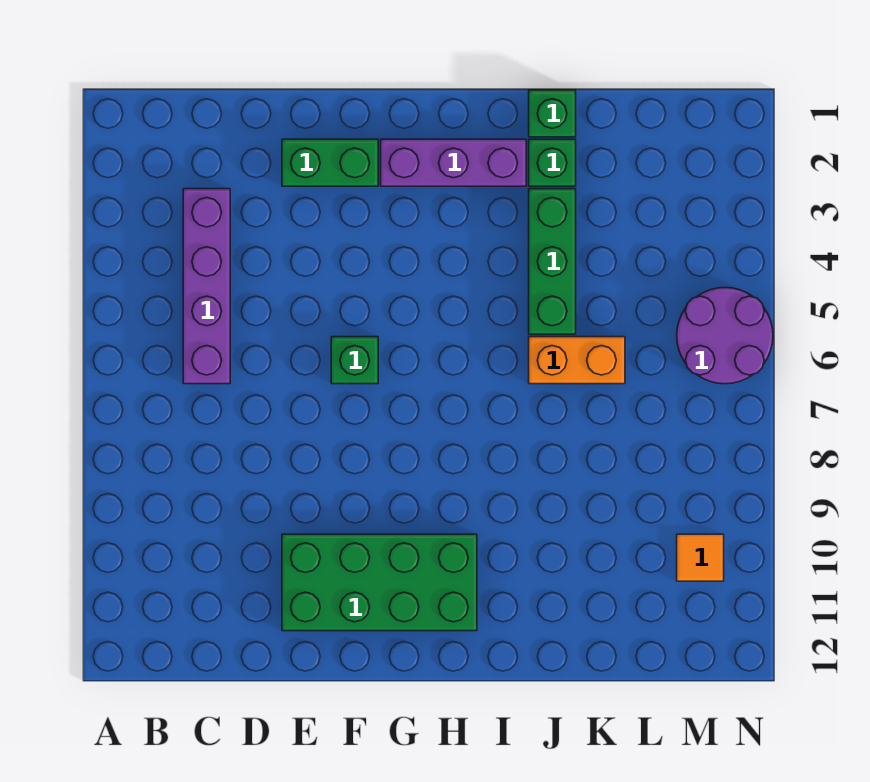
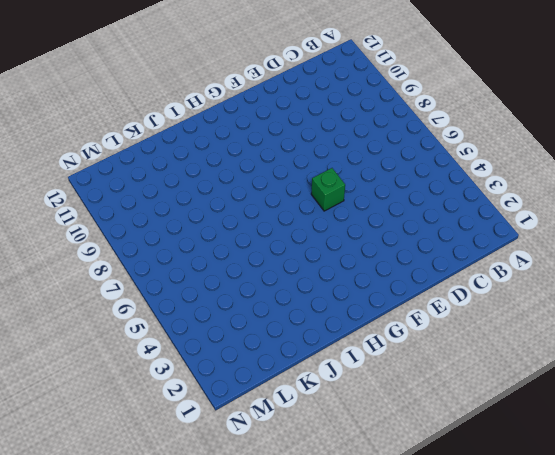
none -> purple 1x4 brick [183,189,230,384]
none -> green 1x2 brick [282,139,378,186]

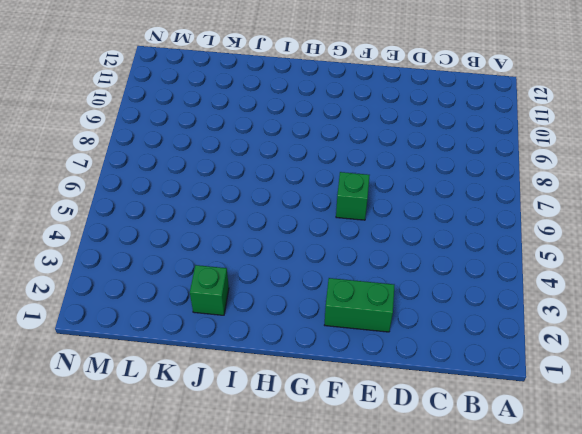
none -> purple 1x4 brick [183,189,230,384]
none -> green 2x4 brick [282,534,477,631]

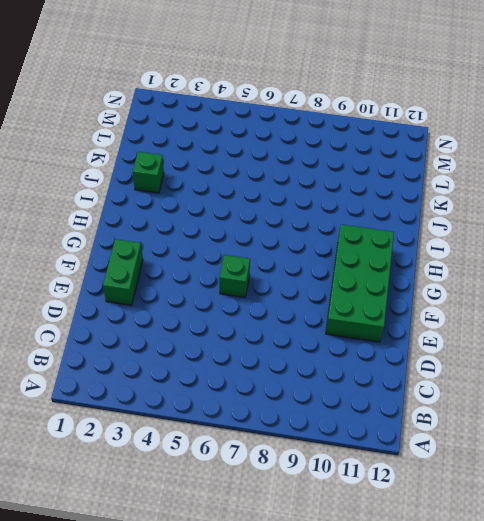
none -> purple 1x4 brick [183,189,230,384]
none -> purple 1x3 brick [381,139,526,186]

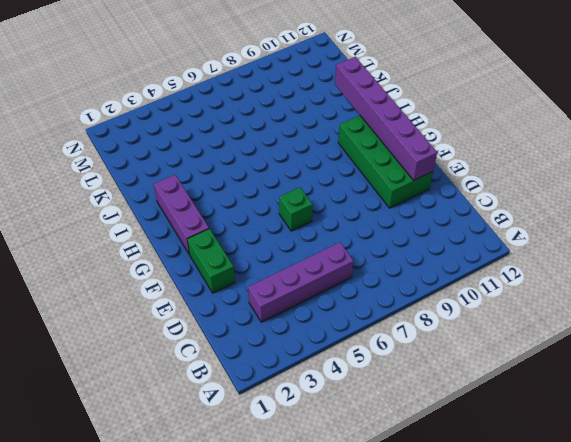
purple 1x6 brick [335,57,437,180] -> none
none -> green 1x1 brick [529,90,576,137]
none -> green 1x1 brick [529,139,576,186]

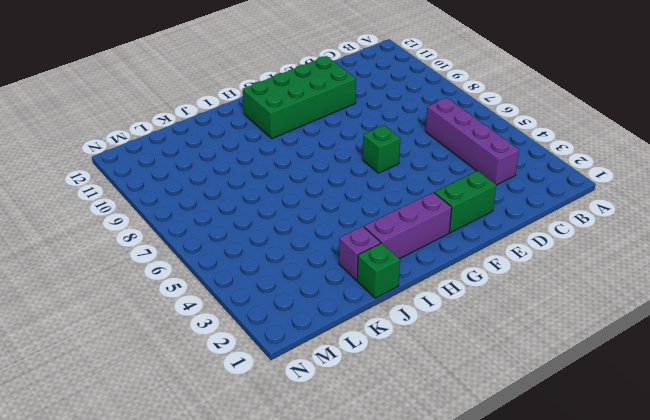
purple 1x1 brick [339,226,381,280] -> green 1x1 brick [529,139,576,186]
none -> green 1x3 brick [529,189,576,334]
none -> orange 1x2 brick [529,337,625,384]

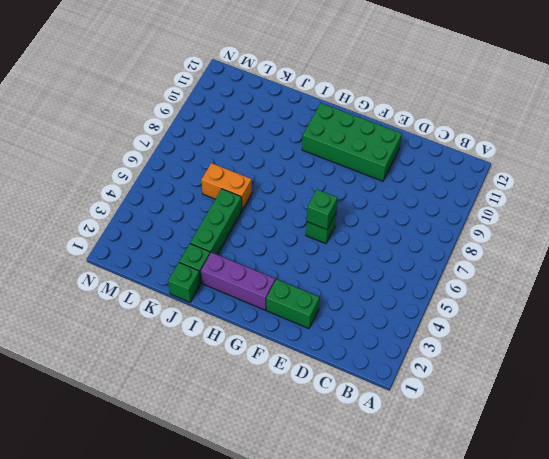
green 1x1 brick [307,190,337,230] -> none
none -> purple 1x4 brick [183,189,230,384]
none -> purple 2x2 round brick [677,288,773,384]

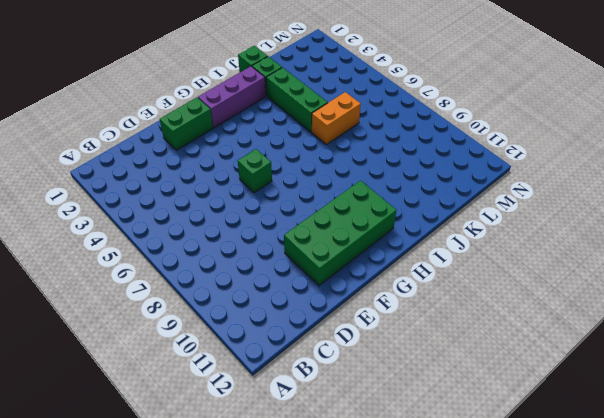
none -> purple 1x4 brick [183,189,230,384]
none -> purple 2x2 round brick [677,288,773,384]

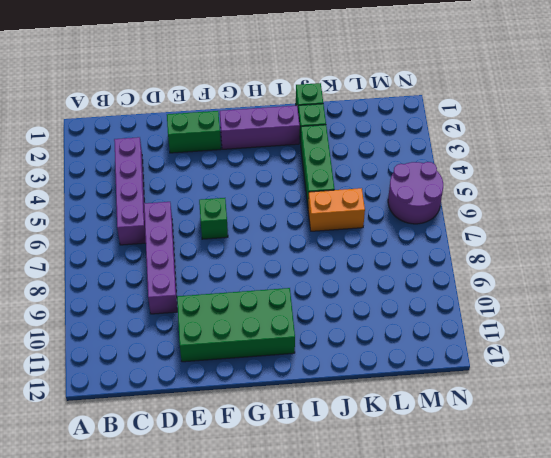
purple 1x4 brick [144,202,177,314] -> none
none -> orange 1x1 tile [677,534,724,581]

